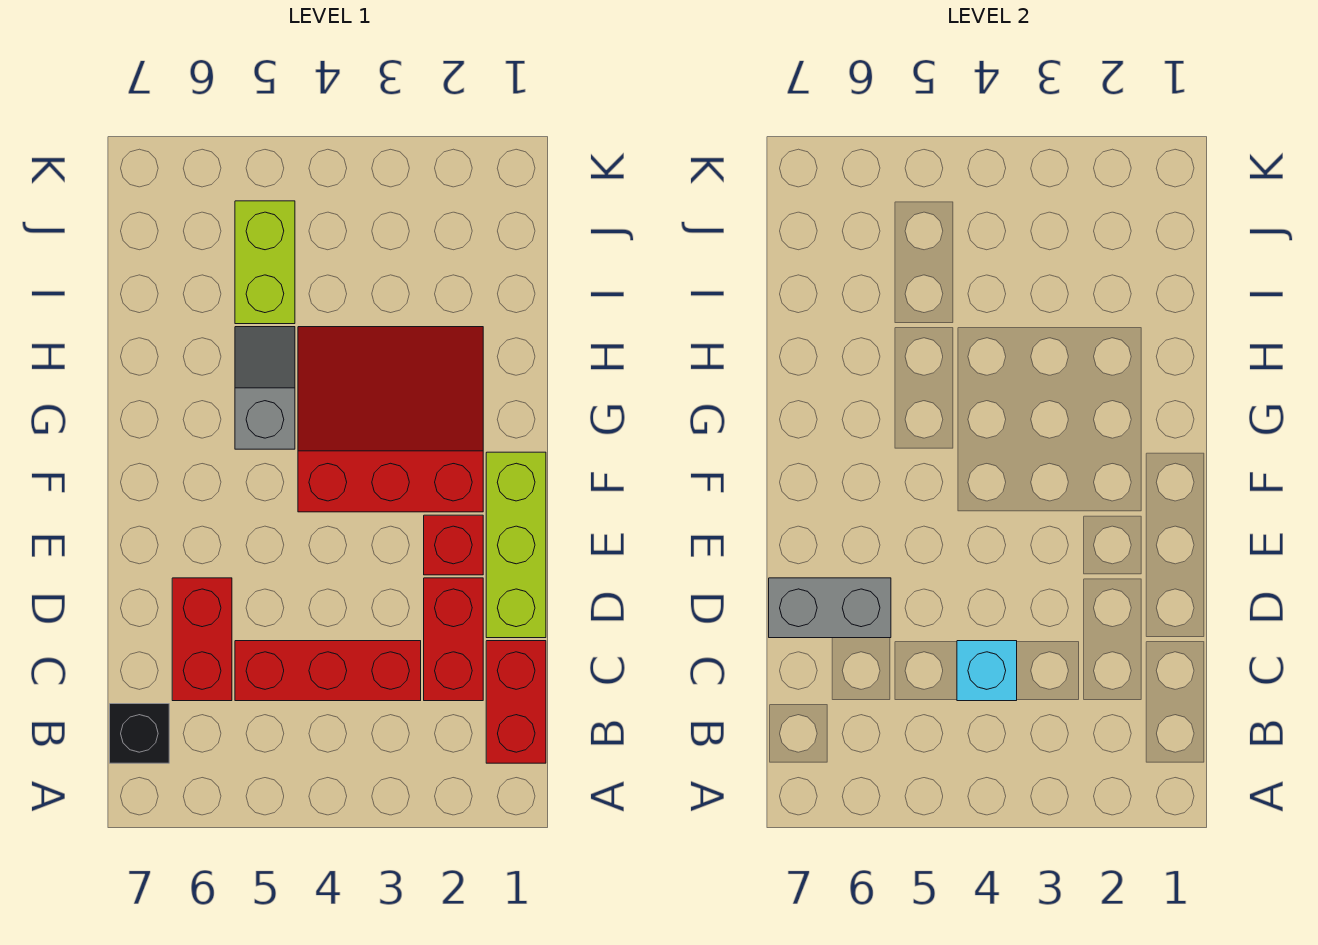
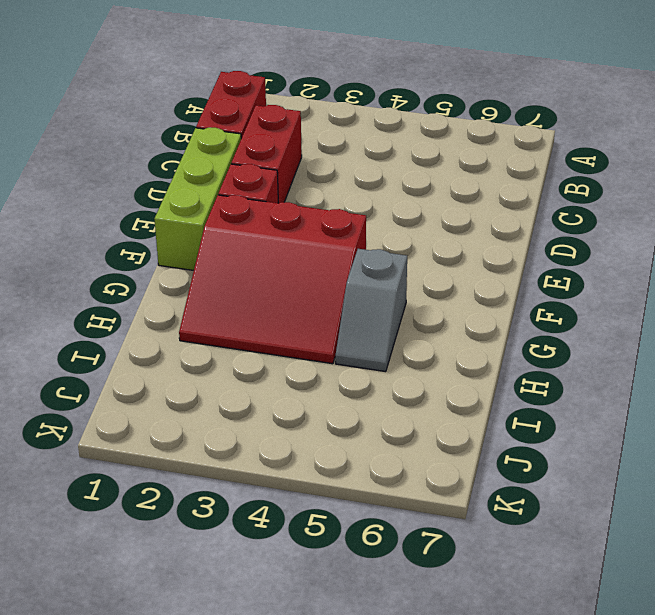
none -> black 1x1 brick [110,704,169,763]
none -> red 1x3 brick [235,641,421,701]
none -> red 1x2 brick [172,578,232,701]

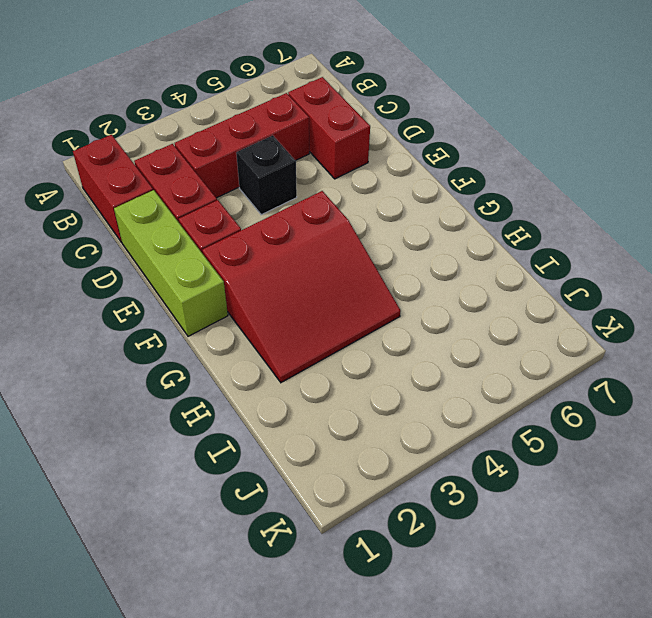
black 1x1 brick [236,135,297,215] -> black 1x1 brick moved to [110,704,169,763]
none -> grey 1x2 slope [235,327,295,449]
none -> lime 1x2 brick [235,201,295,324]
none -> cyan 1x1 brick [957,641,1017,701]

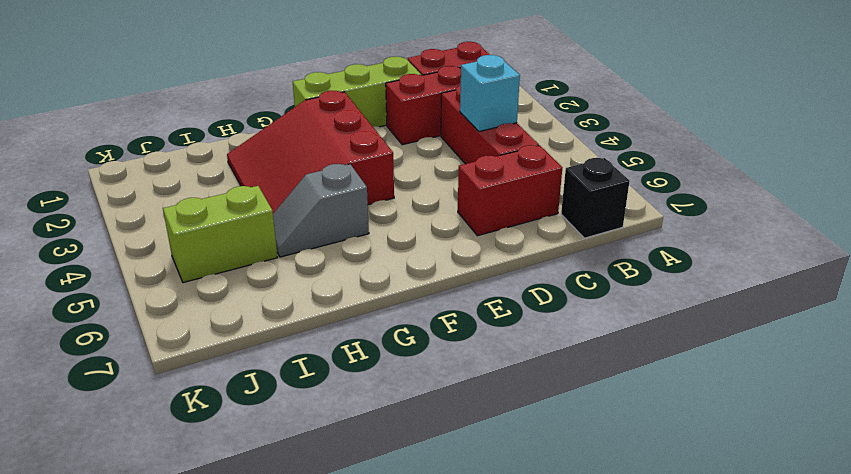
none -> red 1x1 brick [424,515,483,575]
none -> grey 1x2 brick [769,578,891,638]

